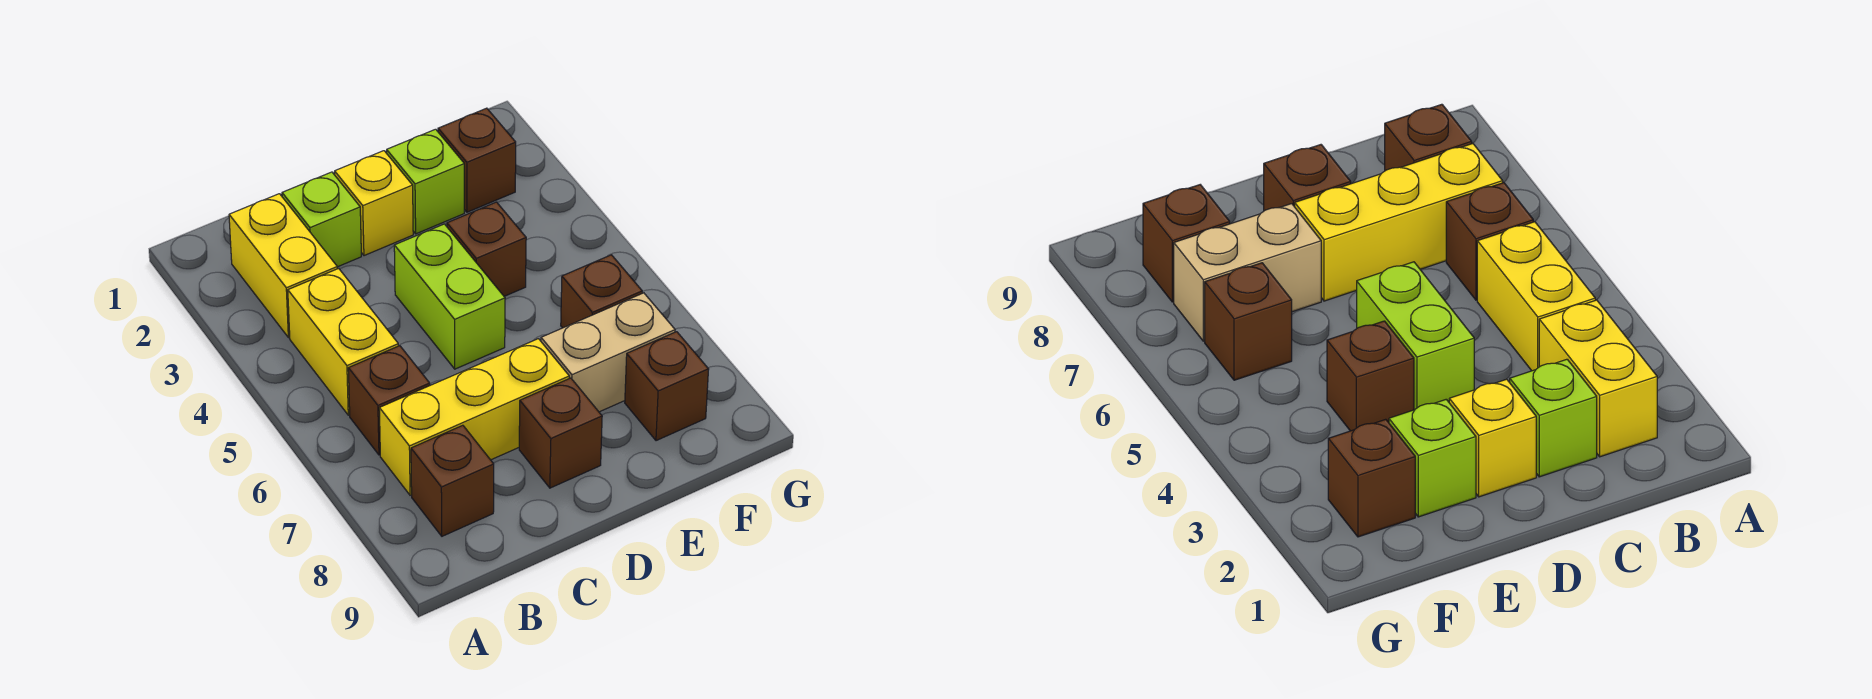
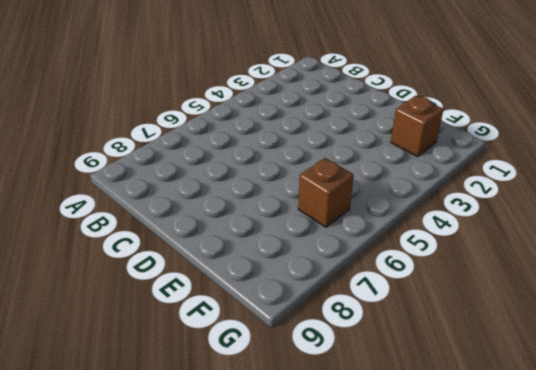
none -> yellow 1x2 brick [229,194,337,338]
none -> yellow 1x2 brick [288,268,398,415]
none -> brown 1x1 brick [348,346,430,455]

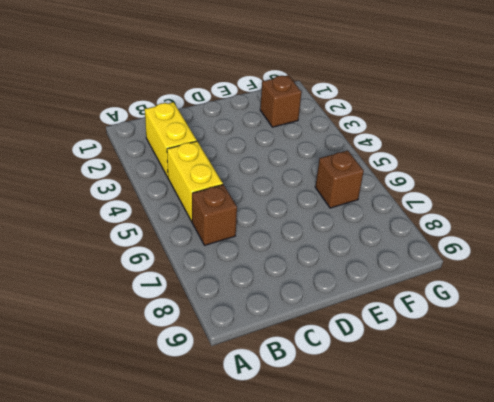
none -> yellow 1x3 brick [379,339,569,495]
none -> brown 1x1 brick [411,425,494,536]
none -> lime 1x1 brick [282,172,361,267]

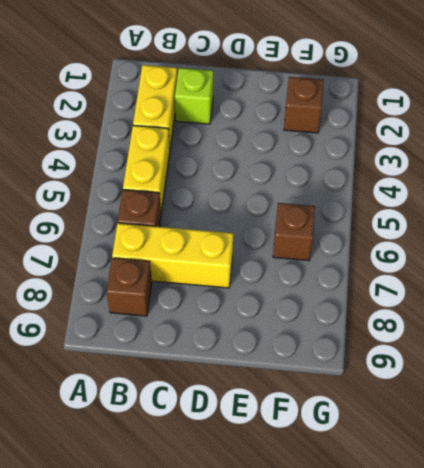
none -> yellow 1x1 brick [335,151,413,256]
none -> lime 1x2 brick [394,224,505,369]
none -> brown 1x1 brick [519,378,602,488]

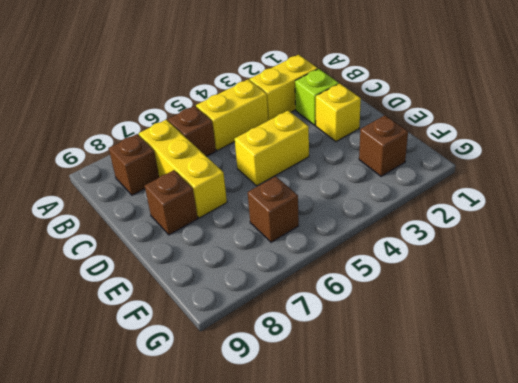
yellow 1x2 brick [235,111,309,186] -> lime 1x2 brick [394,224,505,369]
none -> lime 1x1 brick [387,129,464,234]
none -> brown 1x1 brick [447,202,526,296]
none -> tan 1x2 brick [541,293,675,412]

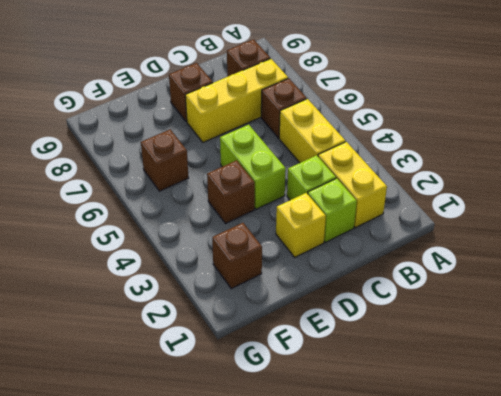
lime 1x1 brick [287,155,336,200] -> lime 1x1 brick moved to [387,129,464,234]
none -> tan 1x2 brick [541,293,675,412]
none -> brown 1x1 brick [625,332,709,441]

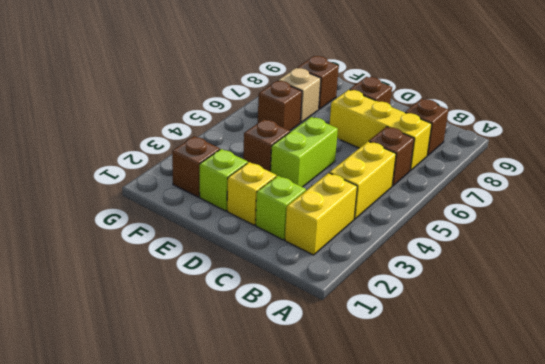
tan 1x1 brick [278,68,321,122] -> tan 1x2 brick [541,293,675,412]

